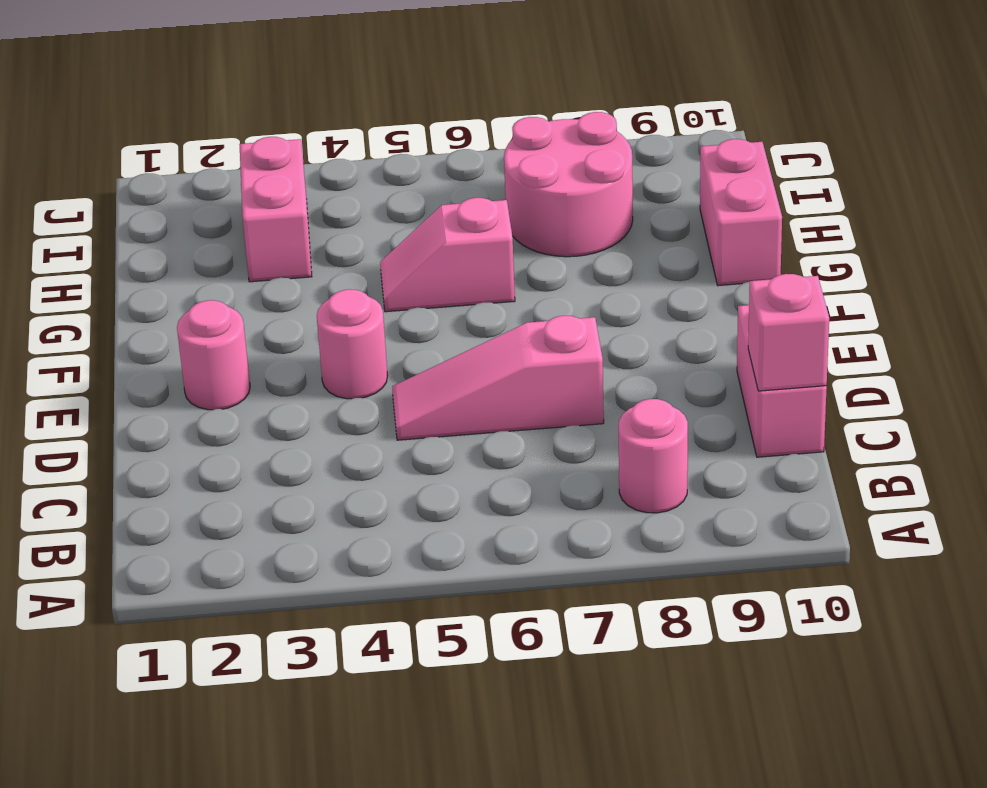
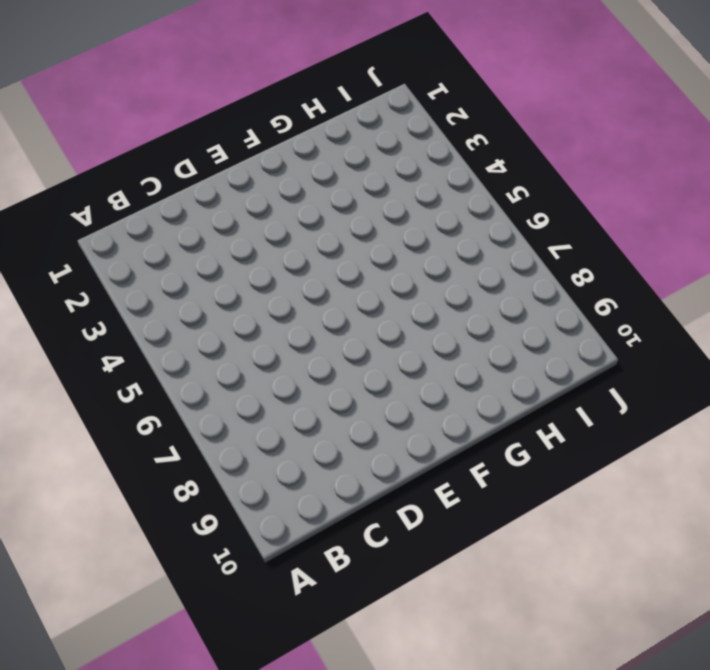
none -> pink 1x1 round brick [618,399,688,513]
none -> pink 1x2 brick [737,305,827,457]

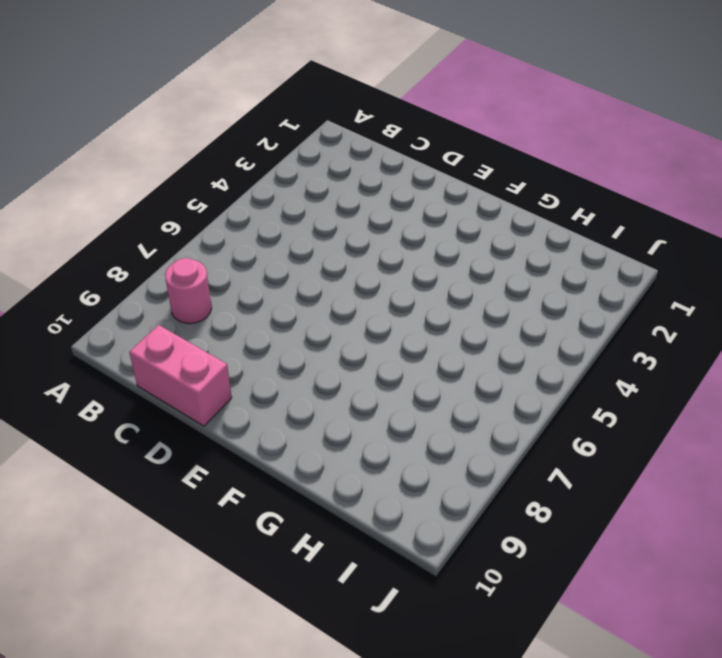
none -> pink 1x3 slope [392,316,604,440]
none -> pink 1x1 round brick [177,300,250,410]

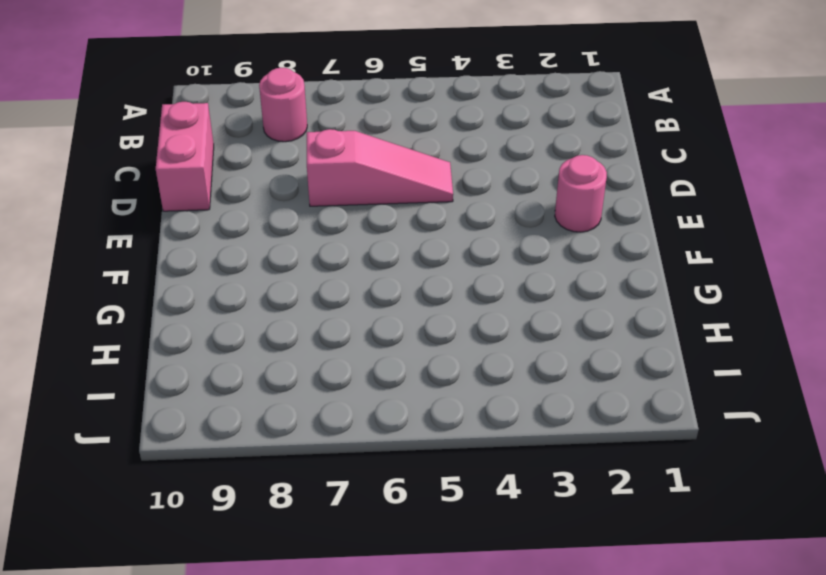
none -> pink 1x1 round brick [317,289,388,399]
none -> pink 1x2 slope [380,198,515,312]

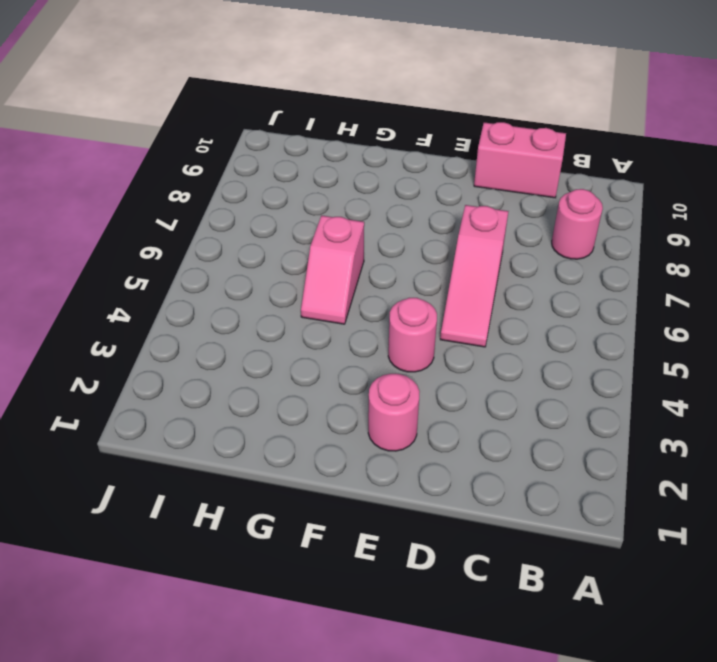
none -> pink 1x2 brick [700,139,782,286]
none -> pink 1x2 brick [239,137,312,282]

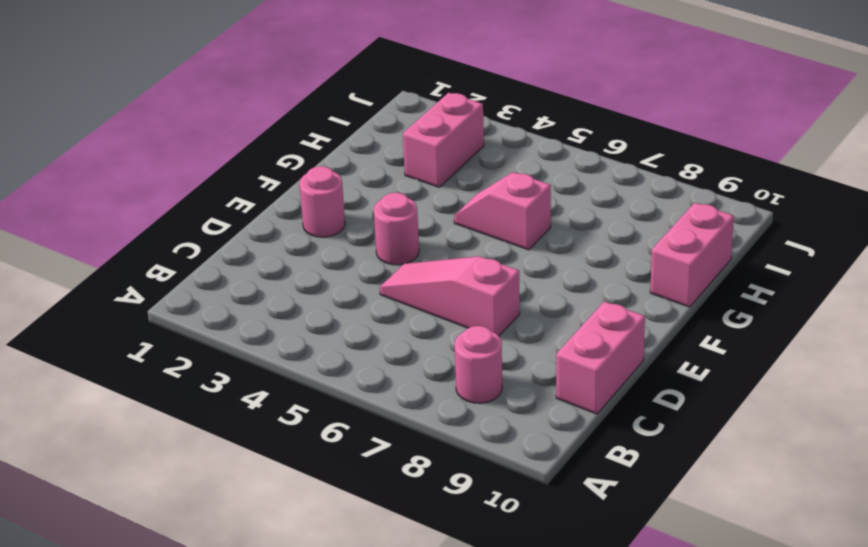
none -> pink 2x2 round brick [504,112,633,257]
none -> pink 1x1 brick [748,274,829,391]

